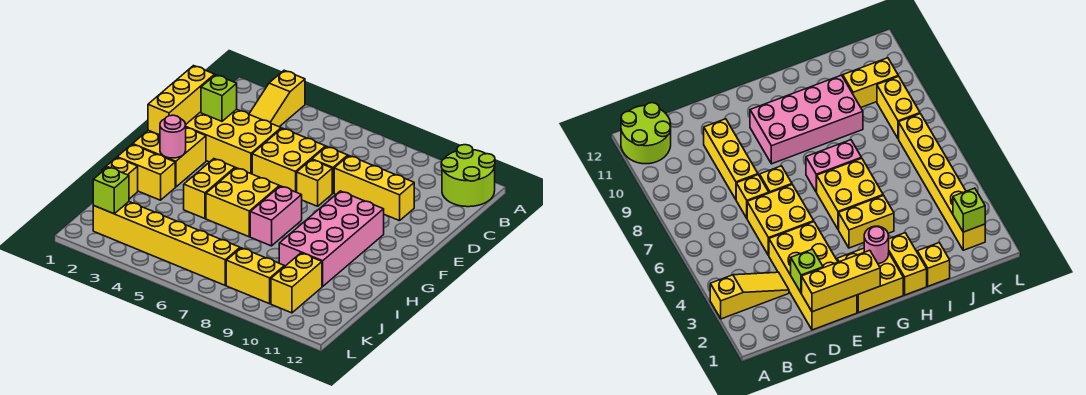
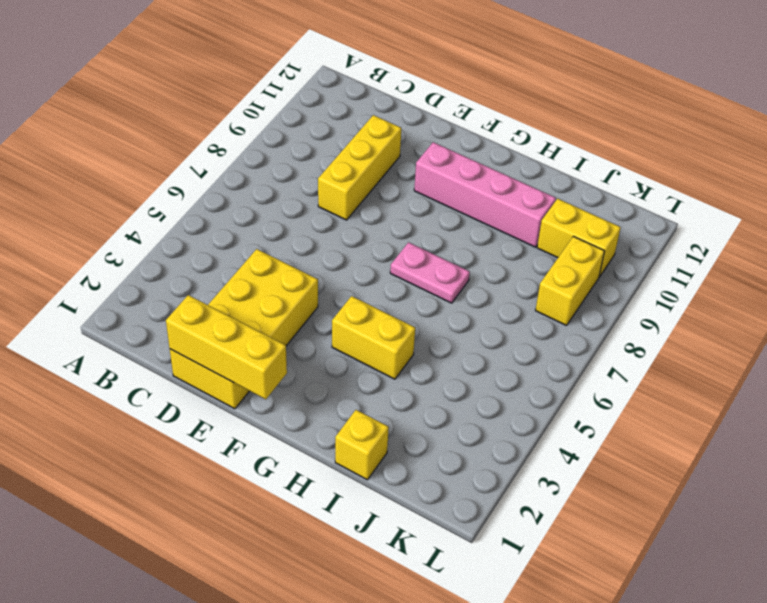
pink 1x4 brick [414,142,556,247] -> pink 2x4 brick [279,191,384,286]
pink 1x2 plate [390,242,470,303] -> pink 1x2 brick [250,186,302,246]
none -> yellow 1x3 slope [249,70,305,127]
none -> lime 2x2 round brick [441,145,495,207]
none -> yellow 2x2 brick [252,128,326,192]

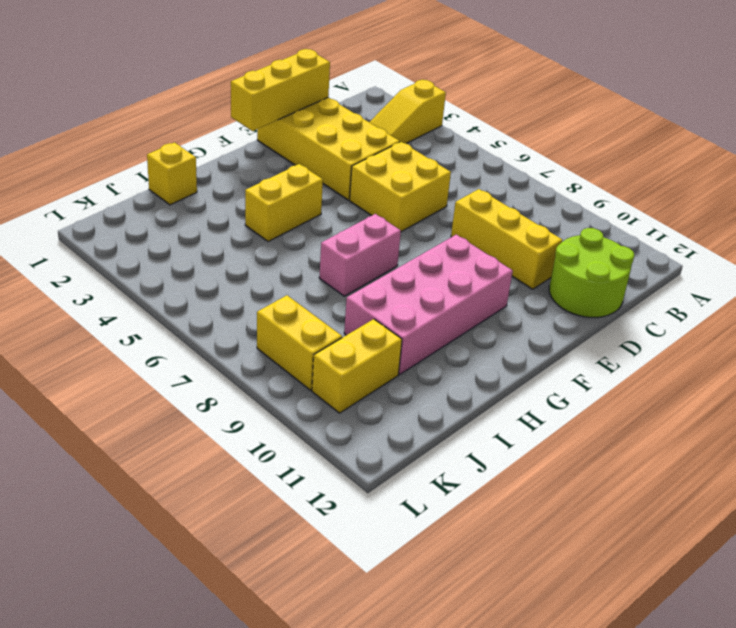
lime 2x2 round brick [549,228,634,317] -> lime 2x2 round brick moved to [441,145,495,207]
none -> yellow 1x1 brick [312,146,348,193]
none -> yellow 1x1 brick [297,160,332,206]
none -> yellow 2x2 brick [133,128,206,187]

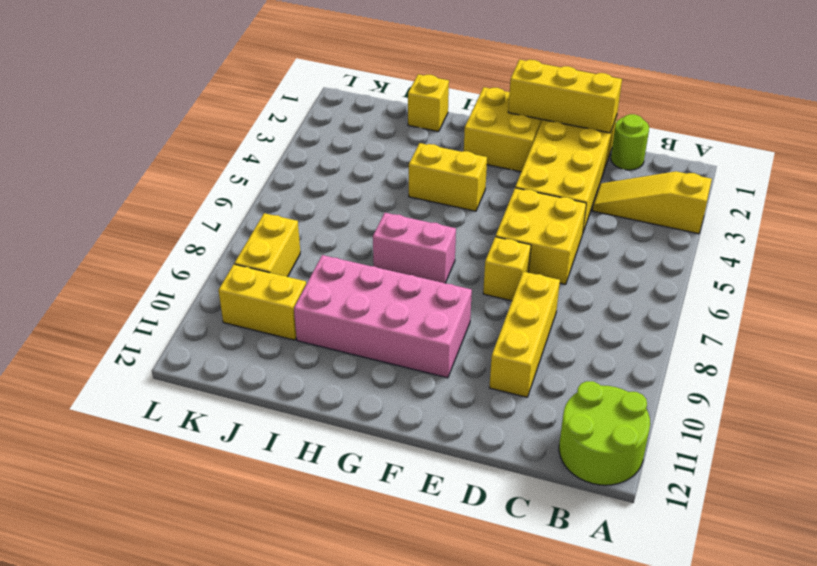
lime 1x1 round brick [611,114,649,170] -> none
none -> yellow 1x1 brick [312,146,348,193]
none -> yellow 2x2 brick [206,168,279,237]
none -> yellow 1x2 brick [117,144,175,200]

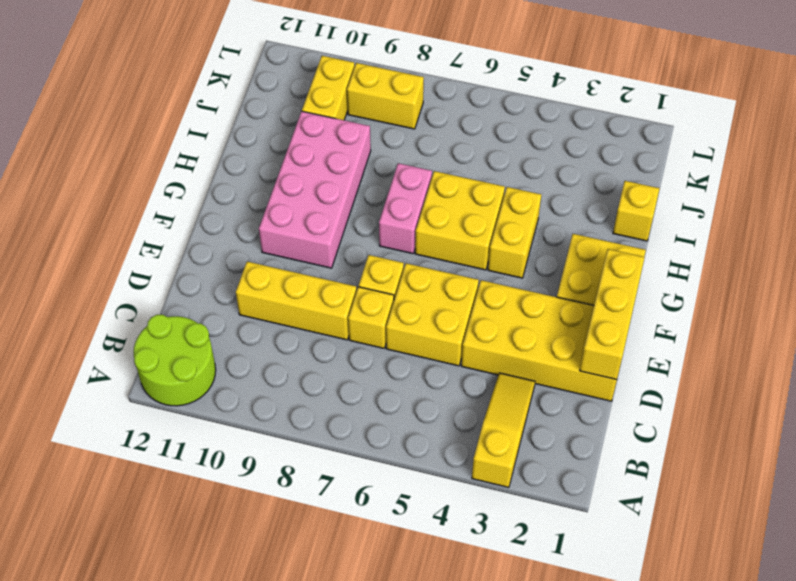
none -> yellow 1x2 brick [117,144,175,200]
none -> yellow 1x6 brick [93,202,240,285]
none -> lime 1x1 brick [201,75,237,121]

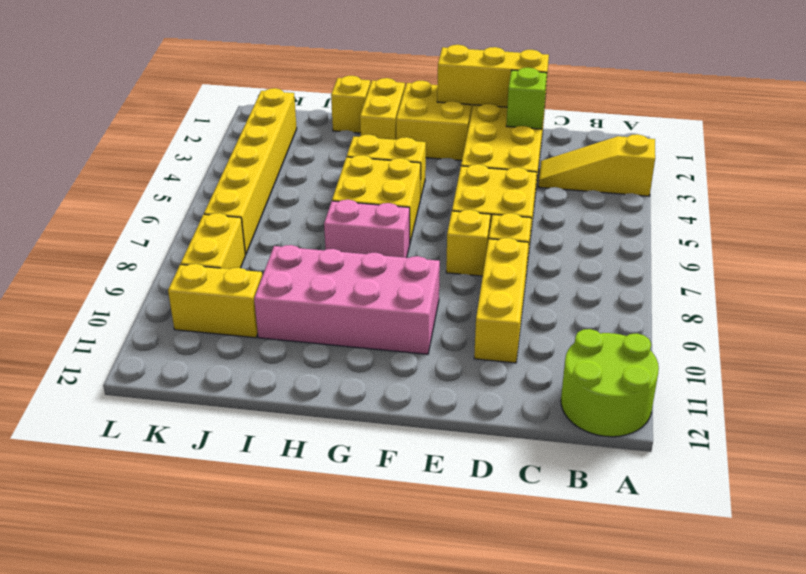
none -> pink 1x1 round brick [160,115,186,158]
none -> lime 1x1 brick [93,167,129,214]

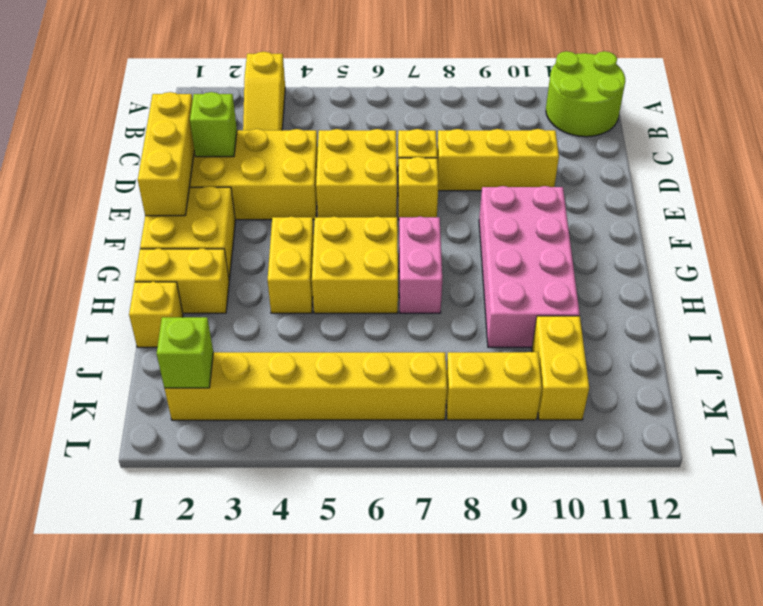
none -> pink 1x1 round brick [160,115,186,158]

